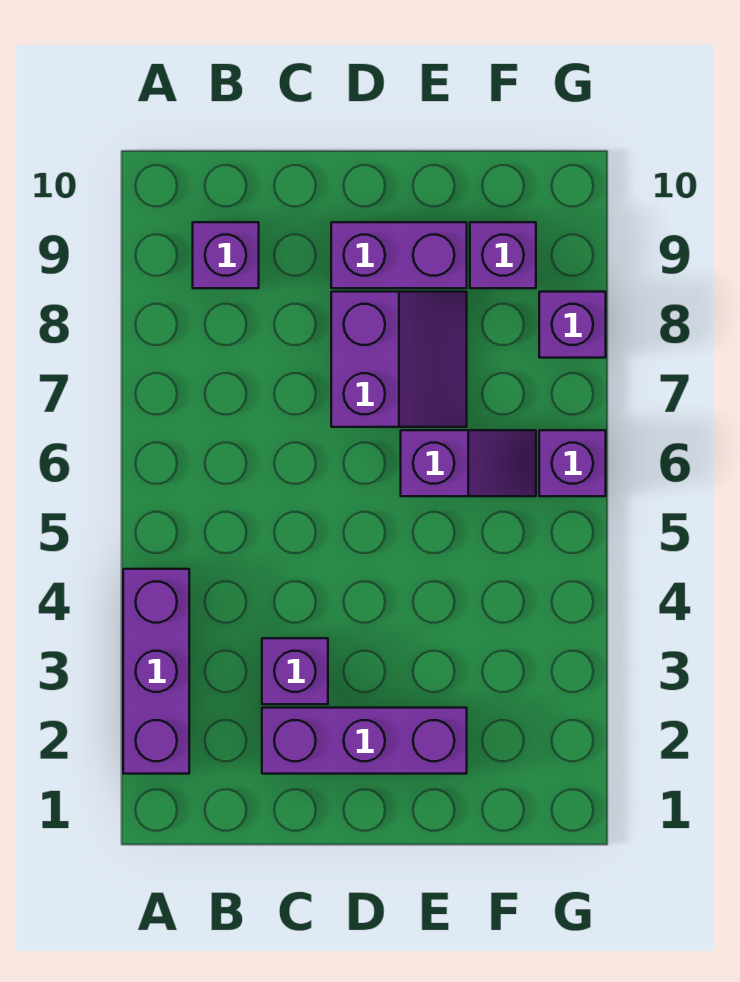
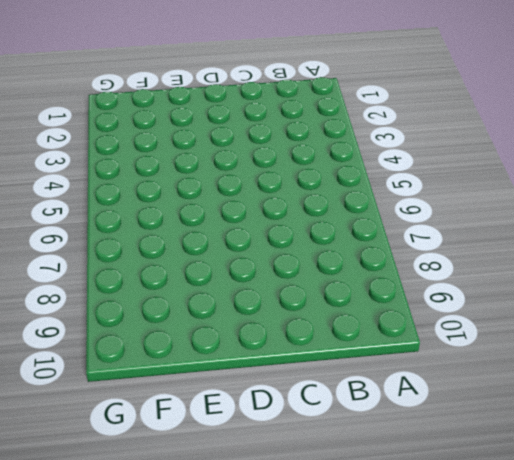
none -> purple 1x3 brick [123,569,189,774]
none -> purple 1x1 brick [193,222,259,288]

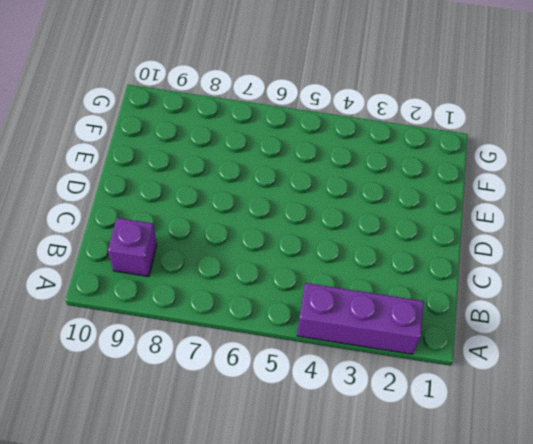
none -> purple 1x3 brick [262,708,467,774]
none -> purple 1x1 brick [262,638,328,704]

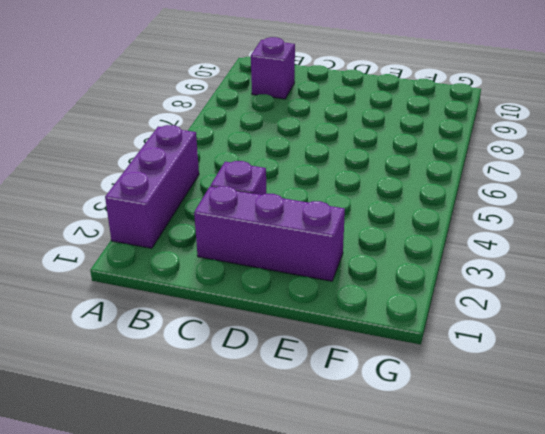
none -> purple 2x2 slope [331,292,467,427]
none -> purple 1x2 brick [331,222,467,288]

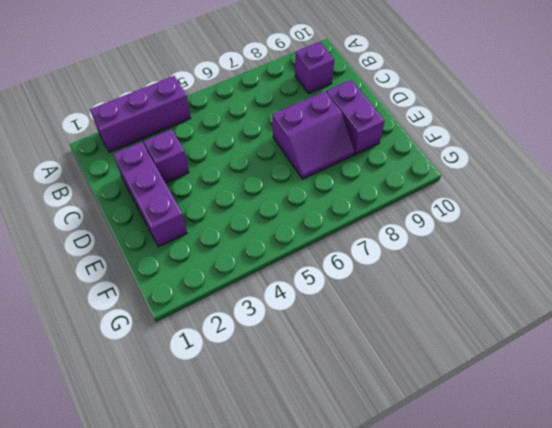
none -> purple 1x2 slope [401,430,536,496]
none -> purple 1x1 brick [470,222,536,288]

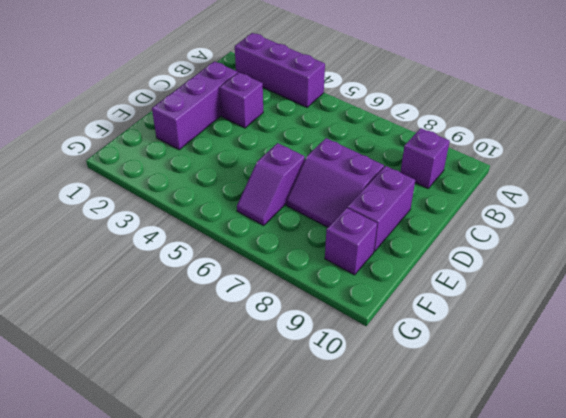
none -> purple 1x1 brick [539,430,606,496]
none -> purple 1x1 brick [539,292,606,358]

